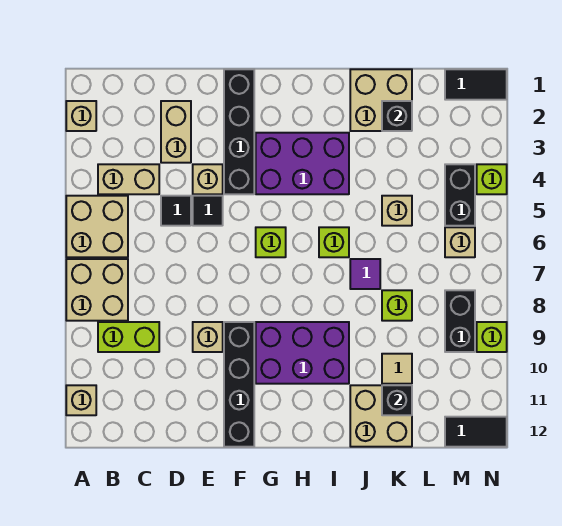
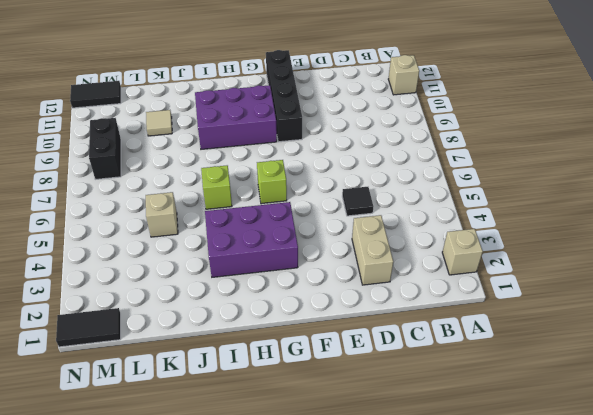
none -> tan 2x2 brick [66,196,128,257]
none -> tan 2x2 brick [66,259,128,321]
none -> tan 1x2 brick [98,164,159,194]
none -> lime 1x2 brick [98,322,159,352]

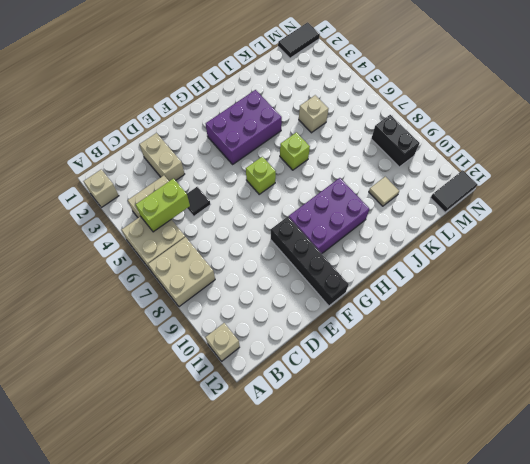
lime 1x2 brick [136,179,190,232] -> lime 1x2 brick moved to [98,322,159,352]
none -> tan 1x1 brick [193,164,223,194]
none -> black 1x1 tile [193,196,223,226]
none -> tan 1x1 brick [193,322,223,352]
none -> black 1x4 brick [224,69,254,194]

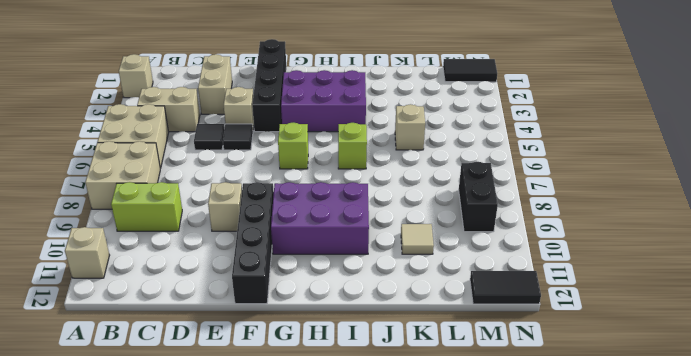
none -> tan 2x2 brick [350,69,412,131]
none -> purple 1x1 tile [350,259,380,289]
none -> tan 2x2 brick [350,385,412,447]
none -> lime 1x1 brick [382,290,412,321]

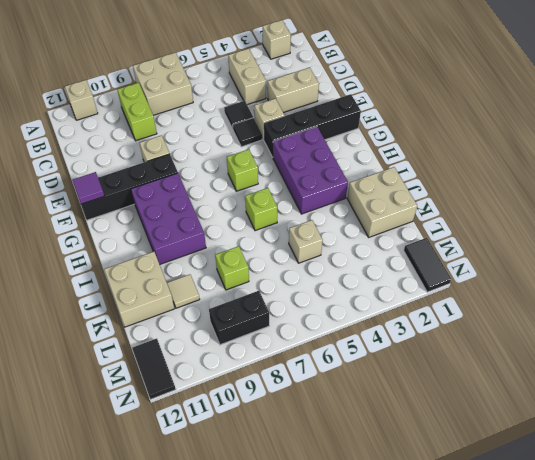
purple 1x1 tile [72,172,104,204] -> purple 1x1 tile moved to [350,259,380,289]
none -> tan 2x2 brick [66,196,128,257]
none -> black 1x2 brick [445,164,475,226]
none -> tan 1x1 brick [445,227,475,257]
none -> lime 1x1 brick [477,164,507,194]

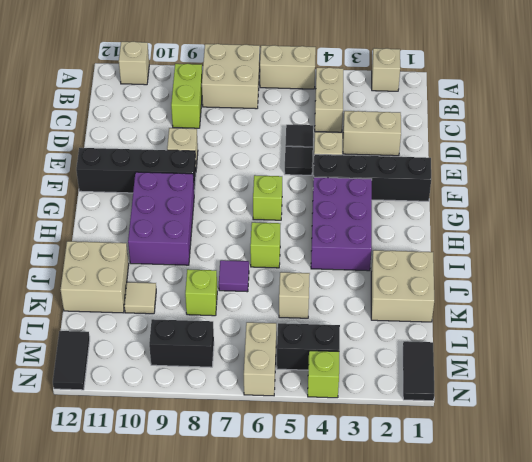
tan 1x2 brick [260,45,316,89] -> tan 2x2 brick [66,196,128,257]
tan 1x2 brick [244,322,276,396] -> tan 1x1 brick [445,227,475,257]
none -> lime 1x1 brick [477,322,507,352]
none -> black 1x1 brick [382,101,412,131]
none -> black 1x1 brick [382,385,412,415]

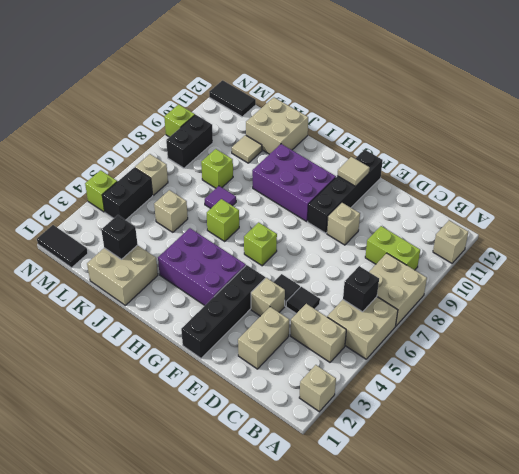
black 1x1 brick [343,266,379,312] -> black 1x1 brick moved to [382,385,412,415]
tan 1x1 tile [337,157,370,186] -> none

